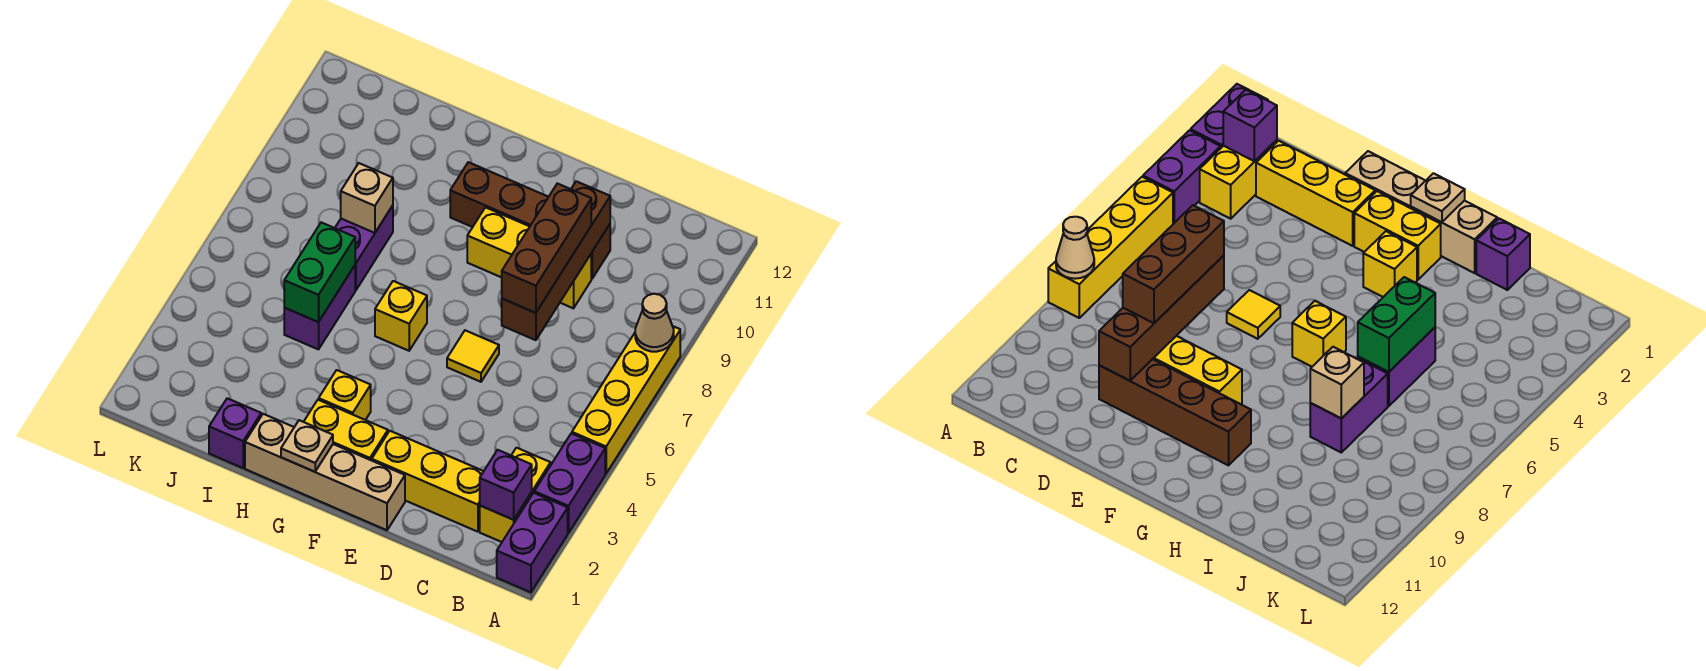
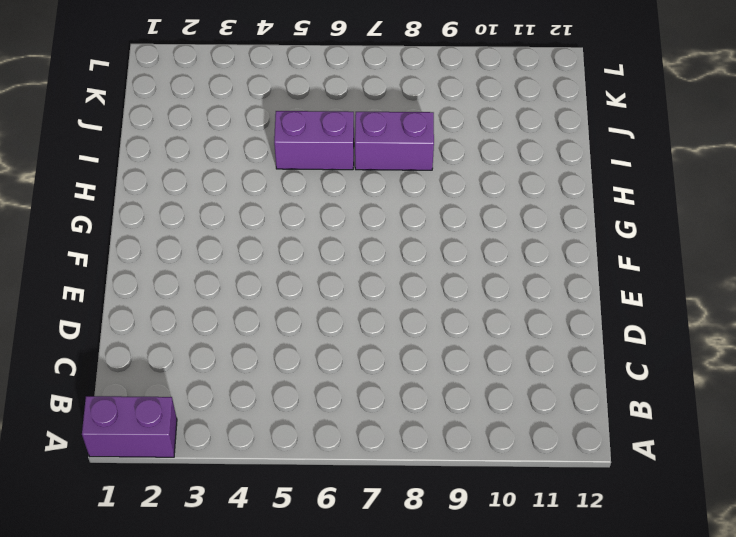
none -> purple 1x2 brick [534,433,605,533]
none -> yellow 1x4 brick [572,326,680,474]
none -> yellow 1x2 brick [480,448,551,542]

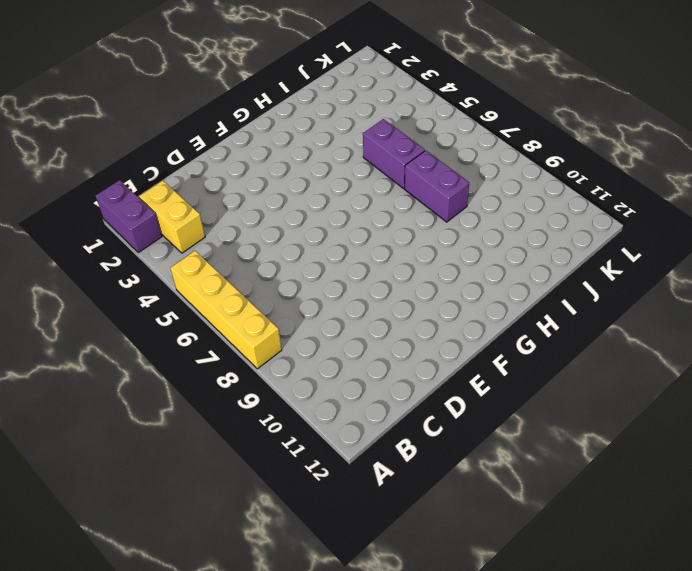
none -> purple 1x2 brick [534,433,605,533]
none -> yellow 1x3 brick [372,431,484,532]
none -> yellow 1x3 brick [467,207,591,308]

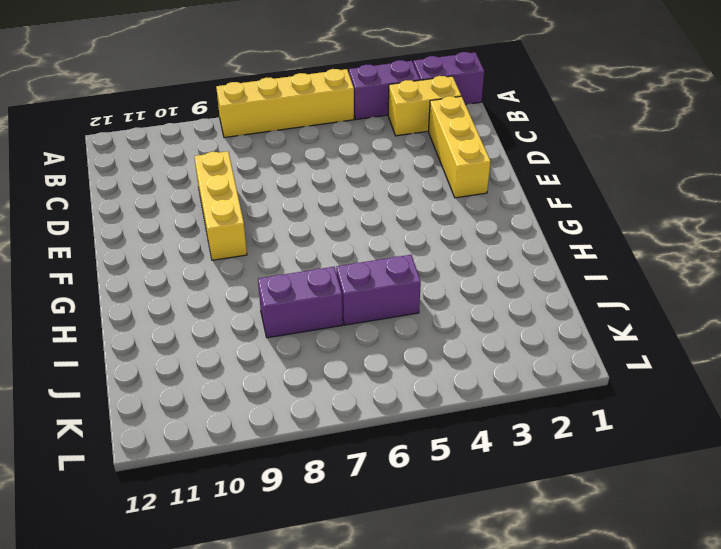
none -> brown 1x4 brick [450,162,610,278]
none -> tan 1x4 brick [245,414,405,530]
none -> yellow 1x1 tile [447,330,499,382]

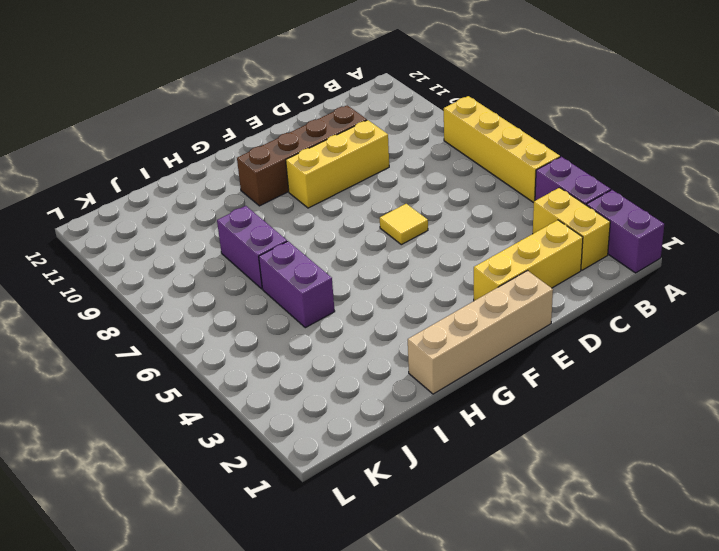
none -> yellow 1x2 brick [304,400,388,460]
none -> yellow 1x1 brick [319,370,371,420]
none -> yellow 1x1 brick [375,281,427,351]

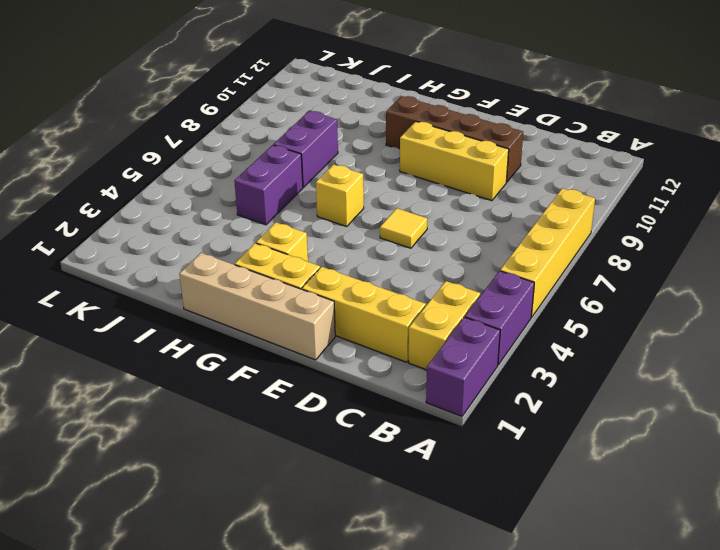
none -> purple 1x1 brick [209,398,261,468]
none -> tan 1x1 cone [635,294,674,352]
none -> purple 1x1 brick [480,450,532,520]

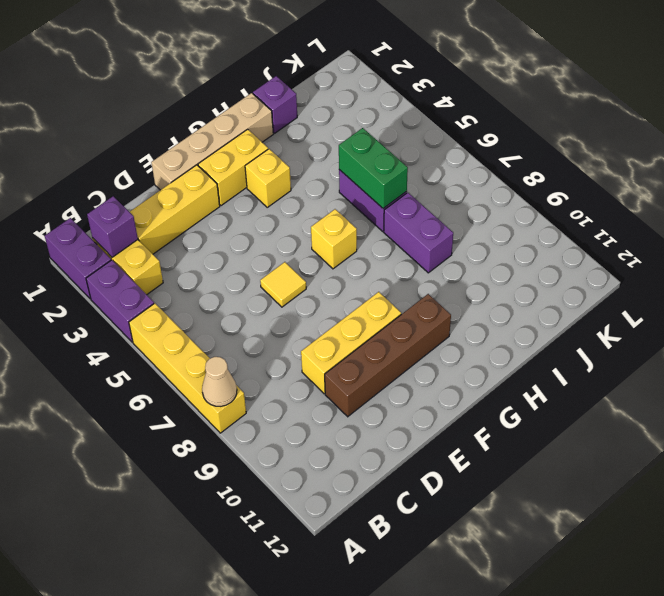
none -> brown 1x4 brick [502,181,610,340]
none -> tan 1x1 plate [281,420,333,472]
none -> tan 1x1 brick [341,163,393,233]

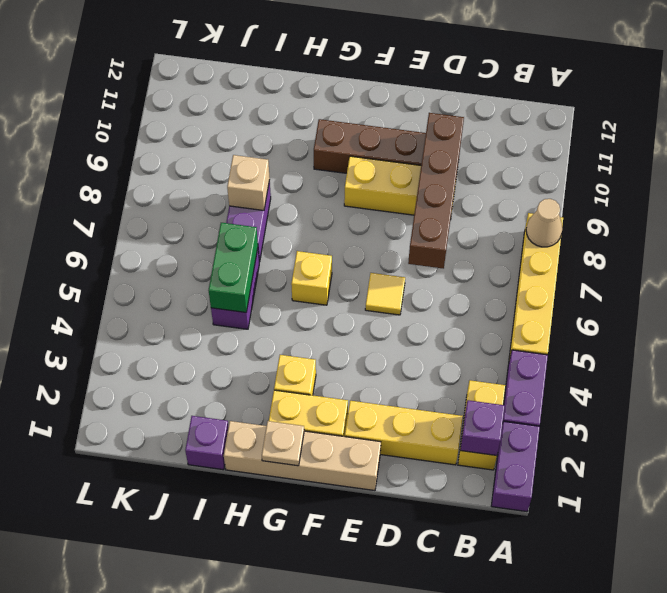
none -> brown 1x3 brick [502,183,591,313]

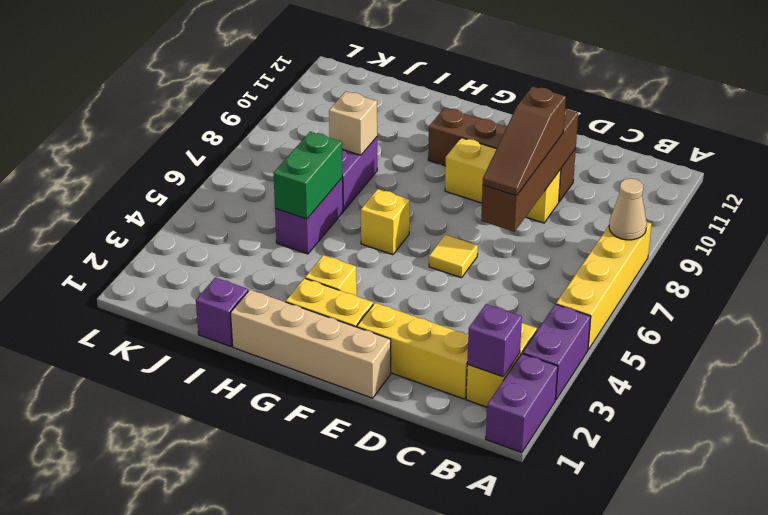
brown 1x3 slope [483,86,566,196] -> brown 1x3 brick [502,183,591,313]
none -> tan 1x1 plate [281,420,333,472]

